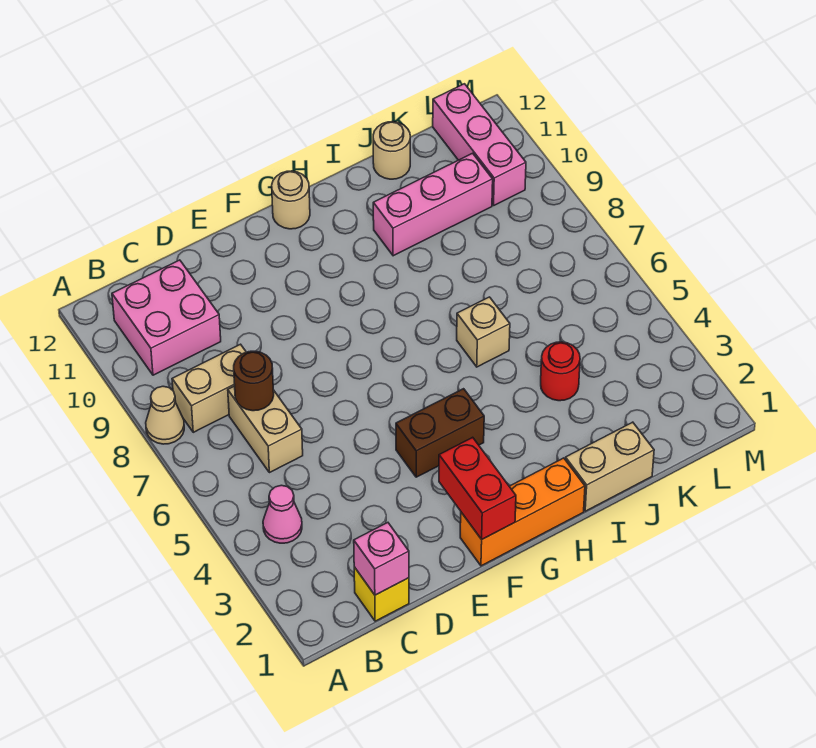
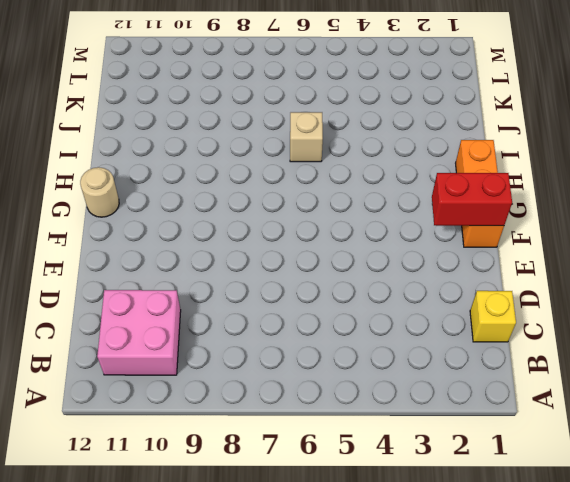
none -> tan 1x1 cone [146,386,184,444]
none -> pink 1x1 cone [263,485,302,543]
none -> tan 1x2 brick [172,344,246,432]

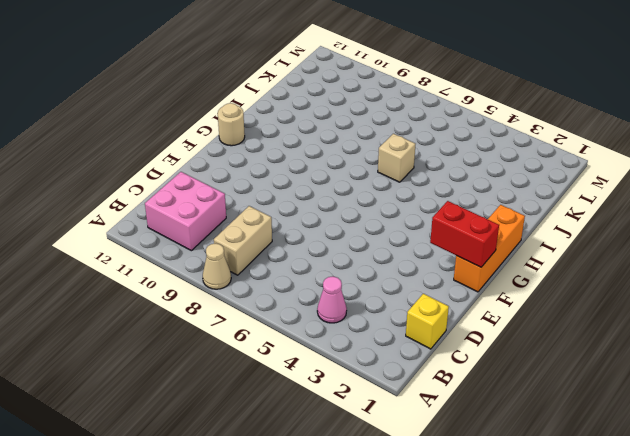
none -> tan 1x2 brick [228,386,303,473]
none -> brown 1x2 brick [396,389,484,477]
none -> tan 1x2 brick [565,422,654,511]

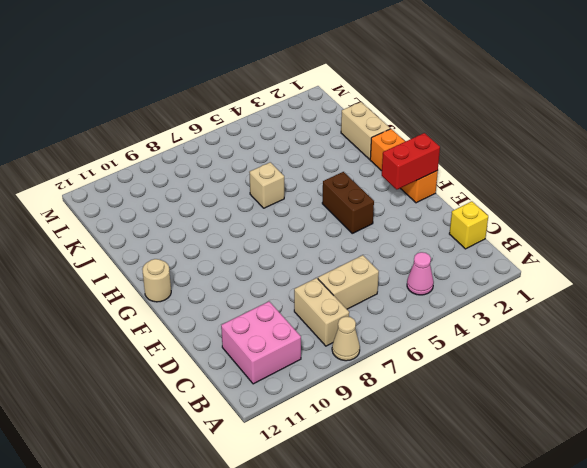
none -> pink 1x3 brick [373,153,493,256]
none -> red 1x1 round brick [541,342,580,401]
none -> tan 1x1 round brick [373,122,410,179]

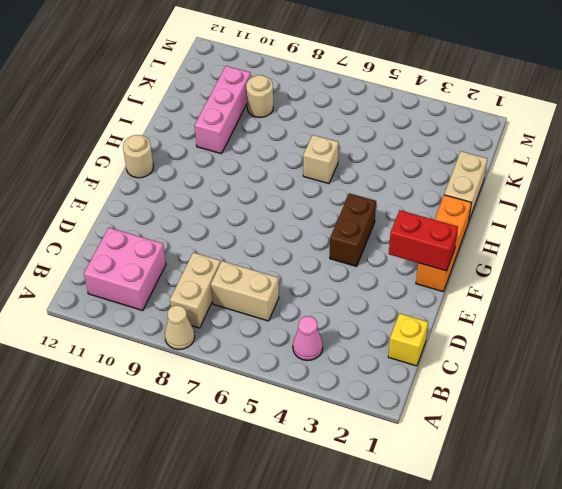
tan 1x1 round brick [246,75,273,118] -> tan 1x1 round brick moved to [373,122,410,179]
none -> red 1x1 round brick [541,342,580,401]
none -> pink 1x3 brick [433,84,526,205]
none -> pink 1x1 brick [354,523,409,595]

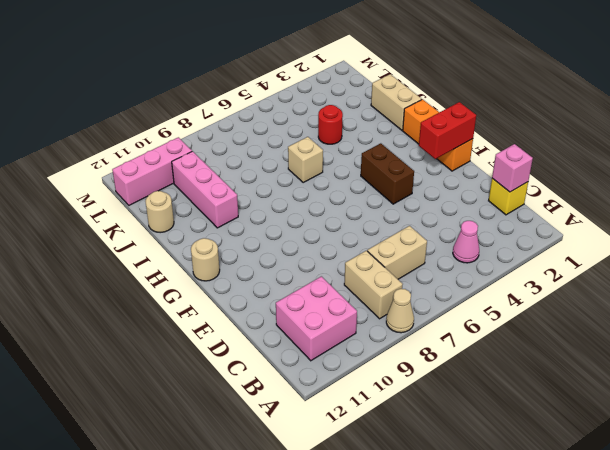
none -> brown 1x1 round brick [234,351,274,411]

